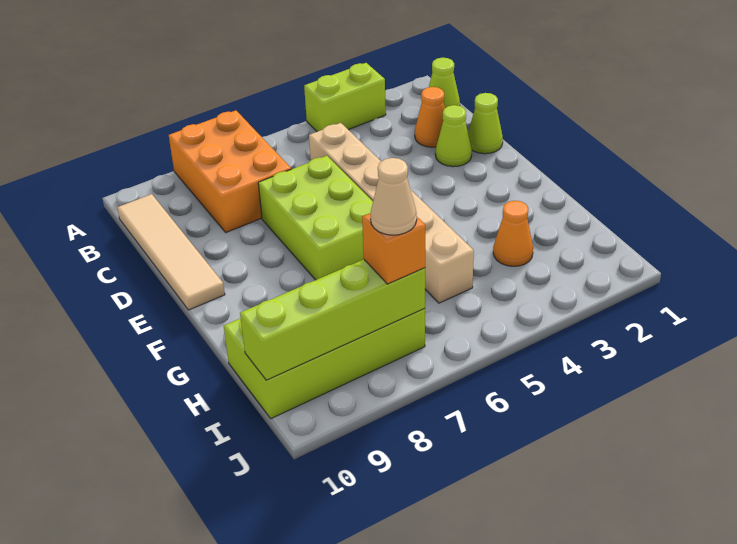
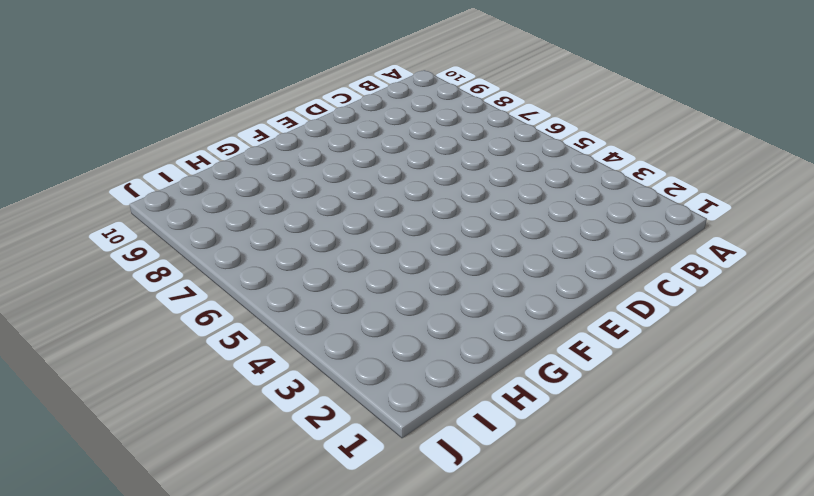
none -> lime 1x2 brick [304,63,386,132]
none -> orange 2x3 brick [169,110,291,232]
none -> lime 1x1 cone [429,58,460,108]

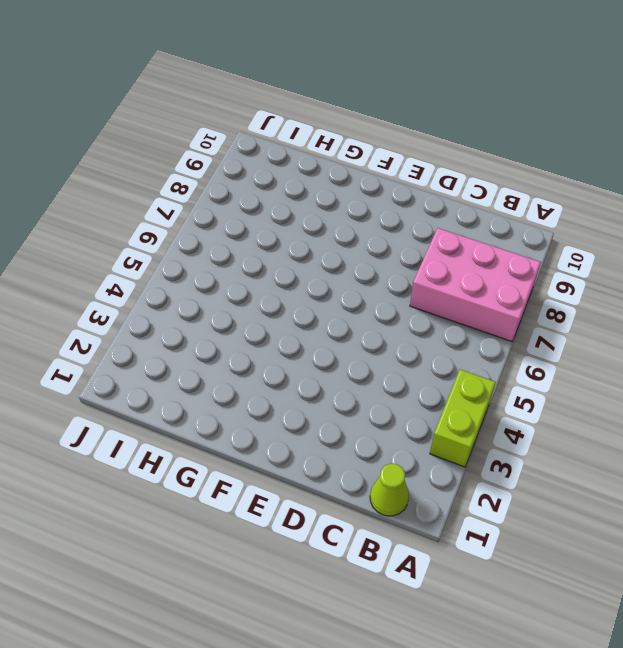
pink 2x3 brick [410,228,541,341] -> orange 2x3 brick [169,110,291,232]
none -> tan 1x4 tile [117,194,225,310]
none -> orange 1x1 cone [415,87,445,147]
none -> tan 1x6 brick [309,123,474,303]

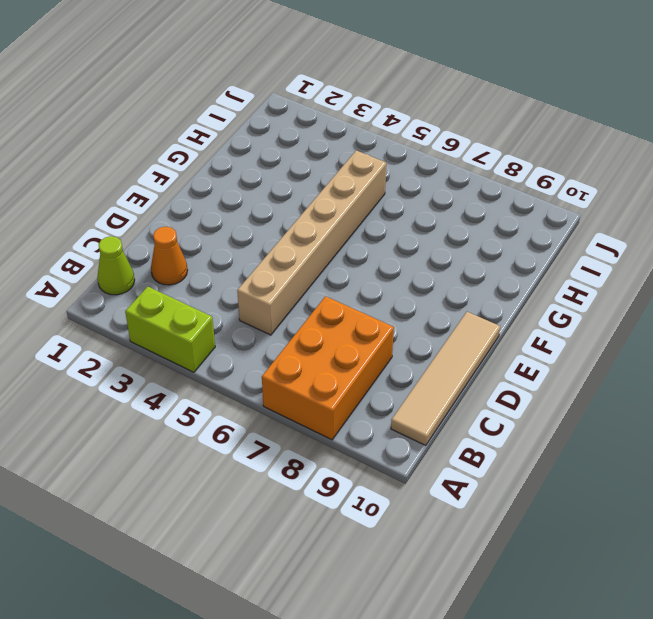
none -> lime 1x1 cone [468,93,503,154]
none -> lime 1x1 cone [435,105,472,167]
none -> lime 2x3 brick [258,156,373,280]

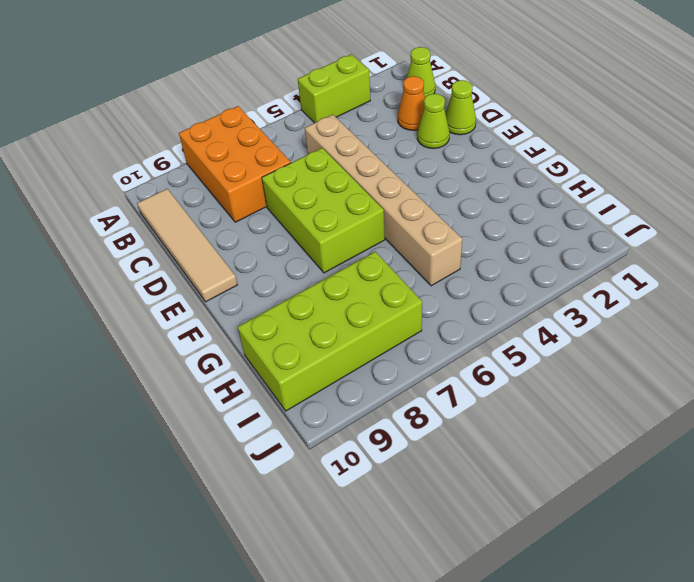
none -> orange 1x1 cone [493,201,533,266]
none -> lime 1x4 brick [240,260,425,380]
none -> orange 1x1 brick [362,213,425,284]

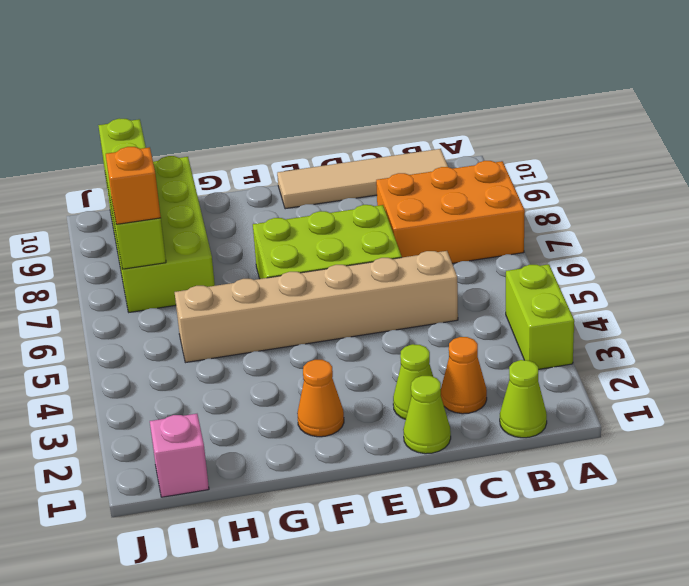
orange 1x1 cone [297,360,344,437] -> orange 1x1 cone moved to [493,201,533,266]
pink 1x1 brick [150,414,209,497] -> none
none -> tan 1x1 cone [371,158,417,235]

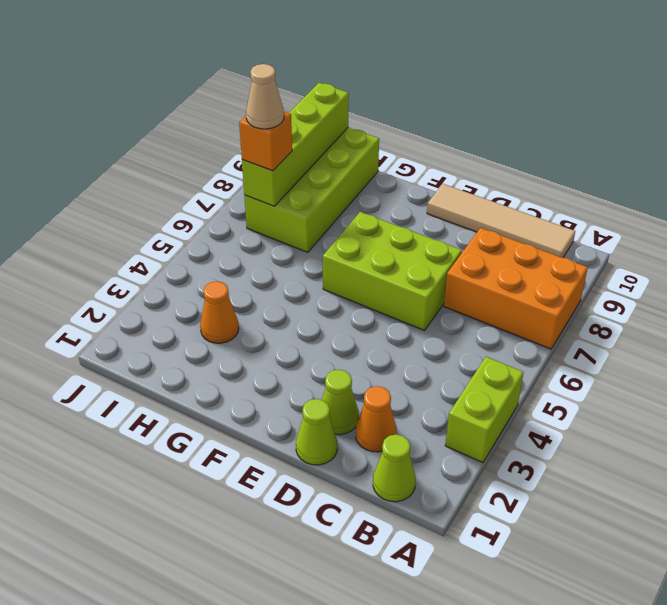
none -> tan 1x6 brick [309,123,474,303]

